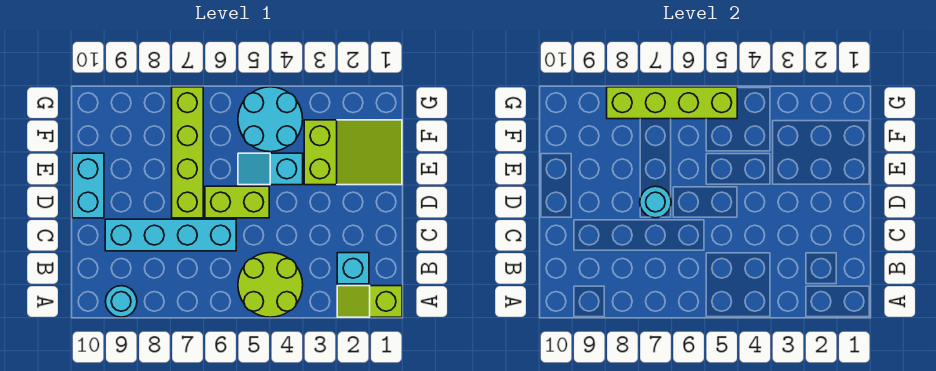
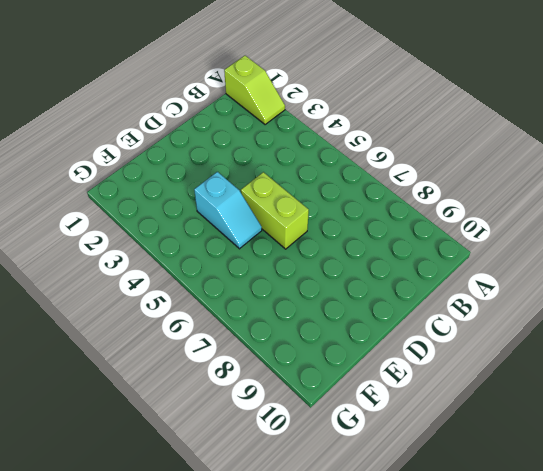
none -> lime 2x2 round brick [238,253,303,317]
none -> cyan 1x1 round brick [106,286,137,317]
none -> cyan 1x1 brick [337,253,369,284]

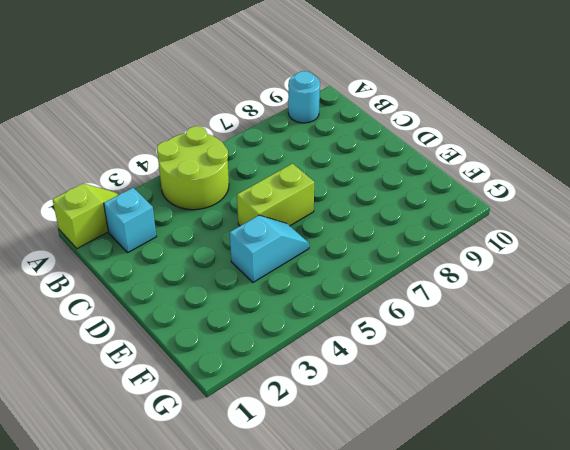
none -> cyan 1x4 brick [105,219,236,251]
none -> lime 1x4 brick [172,87,203,218]
none -> cyan 1x2 brick [72,153,104,218]

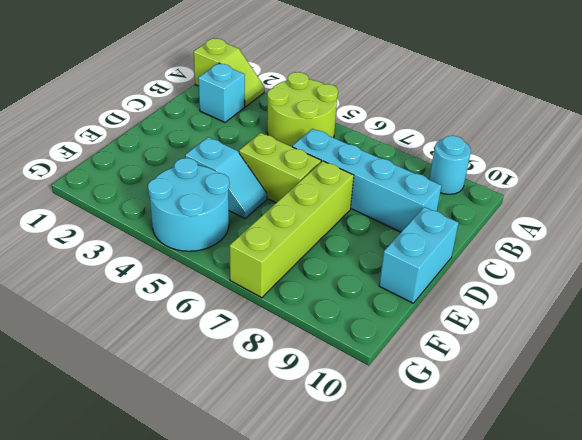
none -> lime 2x3 slope [304,120,402,185]
none -> cyan 1x1 round brick [640,186,671,218]
none -> lime 1x4 brick [607,87,737,119]

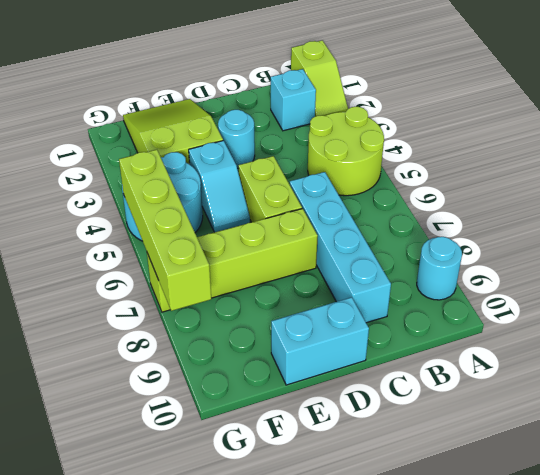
cyan 1x1 round brick [218,110,255,169] -> cyan 1x1 round brick moved to [640,186,671,218]

